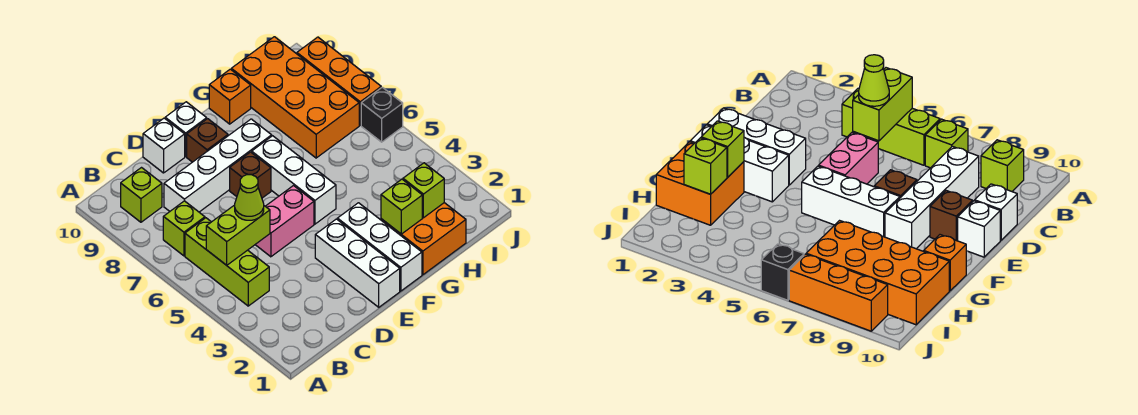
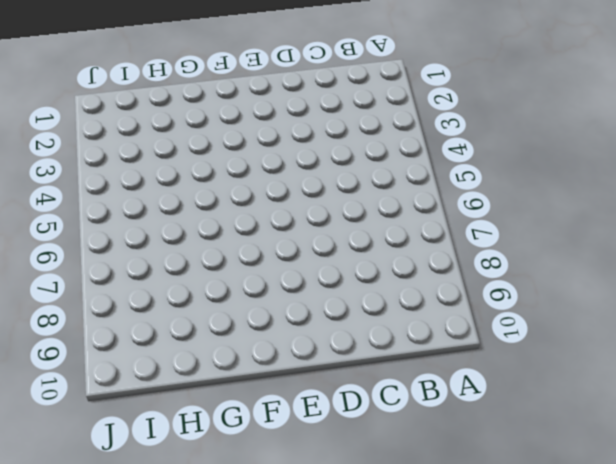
none -> lime 1x3 brick [185,218,269,306]
none -> lime 1x1 brick [163,201,205,256]
none -> lime 1x1 brick [121,168,162,222]

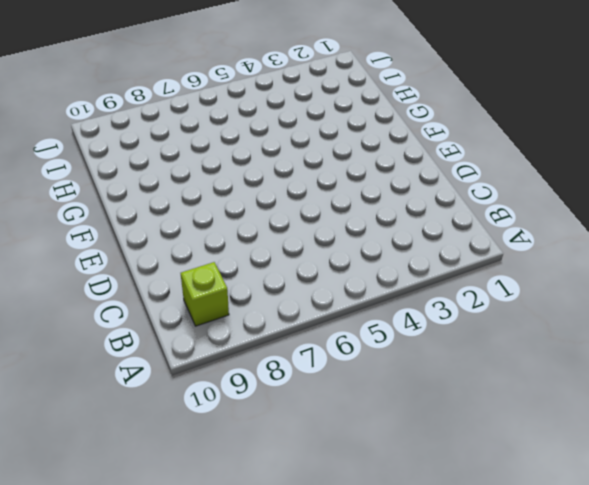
none -> lime 1x3 brick [185,218,269,306]
none -> lime 1x1 brick [163,201,205,256]
none -> white 1x4 brick [164,119,272,212]

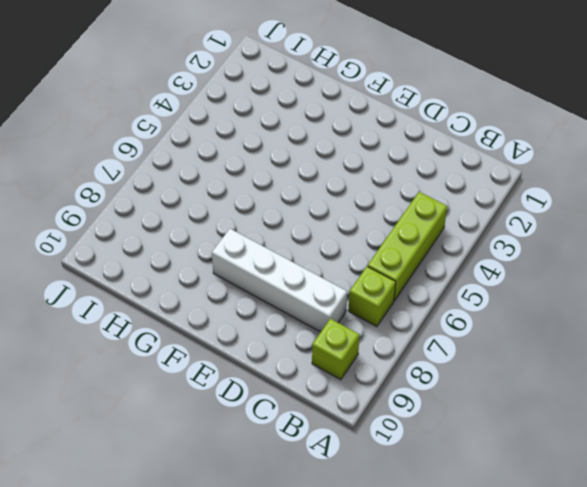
none -> pink 1x2 brick [255,186,314,257]
none -> white 1x1 brick [143,118,185,173]
none -> white 1x3 brick [315,219,400,307]

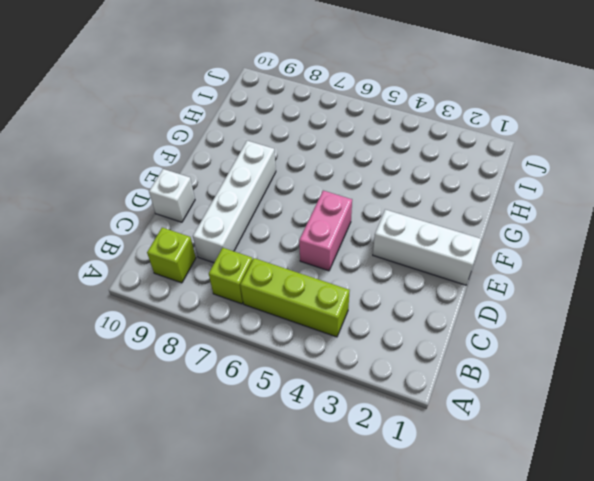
none -> brown 1x1 brick [230,152,271,198]
none -> brown 1x1 brick [187,119,228,162]
none -> white 1x1 brick [165,102,207,157]

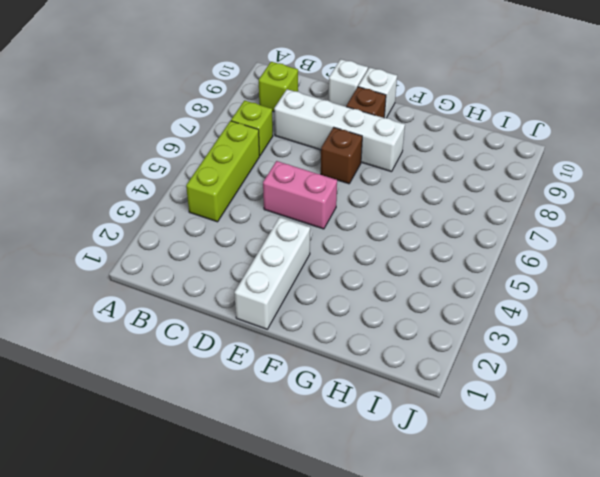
none -> white 1x3 brick [337,203,422,291]
none -> white 1x3 brick [252,136,336,224]
none -> orange 2x2 brick [381,203,466,275]

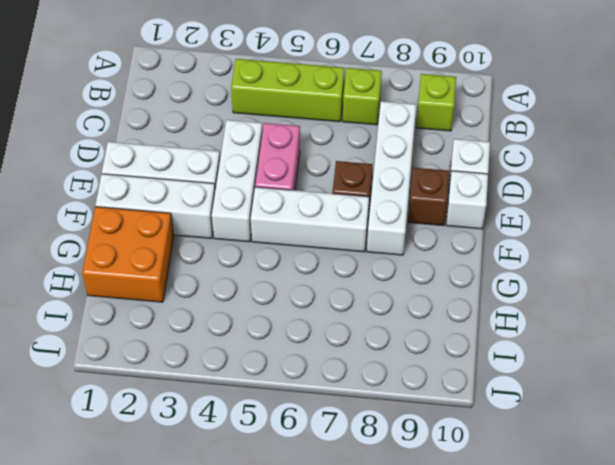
white 1x3 brick [212,120,263,242] -> none
none -> orange 1x1 brick [209,69,251,124]
none -> orange 2x4 brick [231,37,359,158]
none -> black 1x1 brick [361,87,403,142]

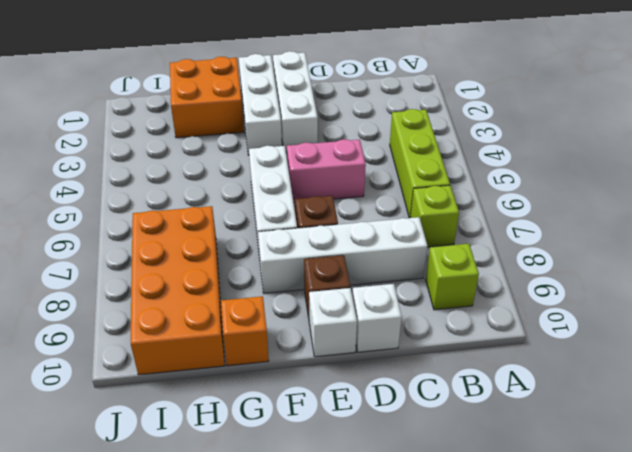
none -> black 1x1 brick [361,87,403,142]
none -> orange 1x3 brick [297,37,381,125]
none -> lime 1x2 brick [206,205,270,265]

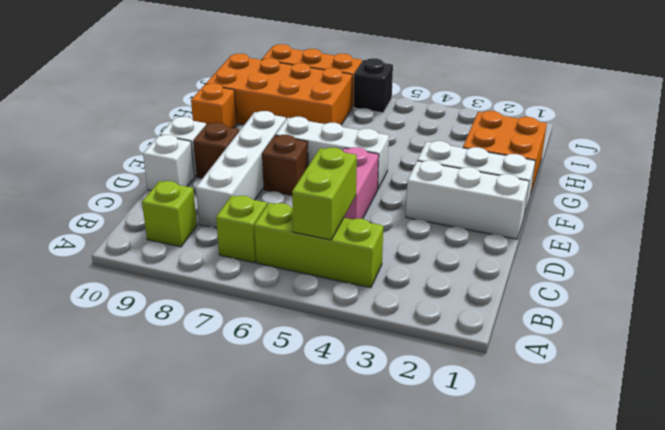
none -> lime 1x1 brick [381,179,422,234]
none -> lime 1x1 brick [403,163,444,218]
none -> lime 1x1 cone [235,175,264,220]

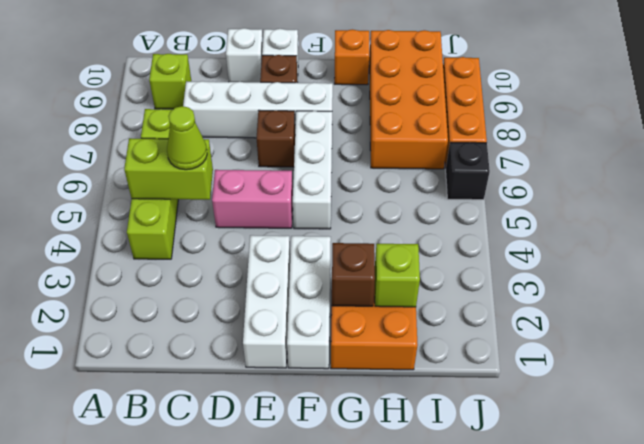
brown 1x1 brick [332,243,375,306] -> lime 1x1 brick [381,179,422,234]

